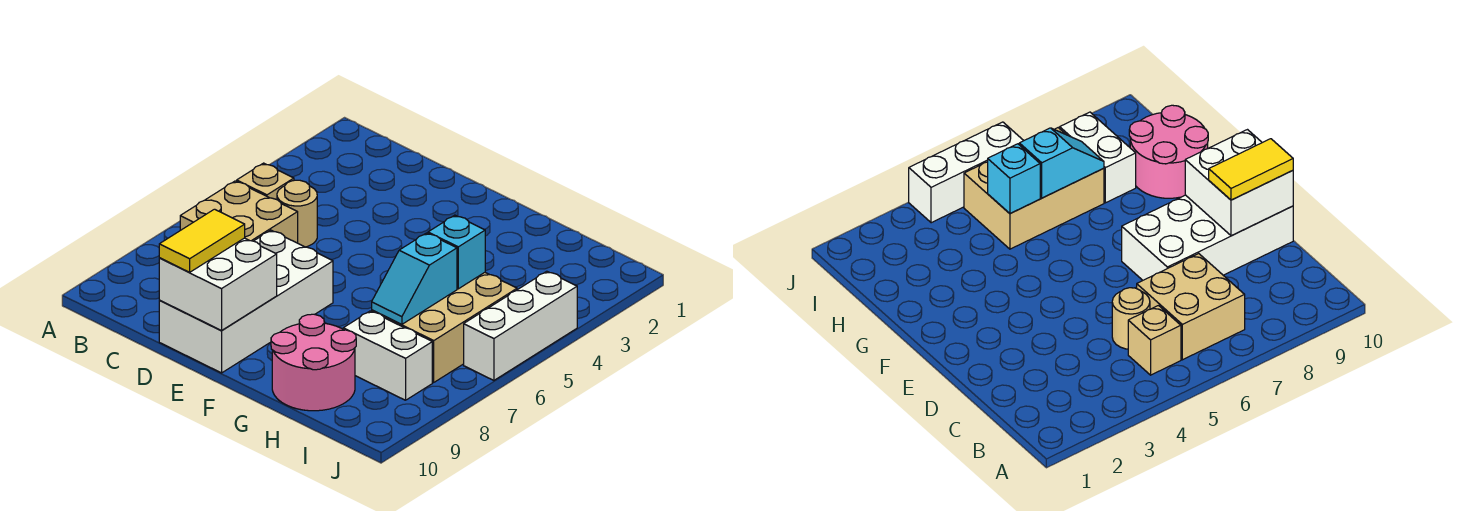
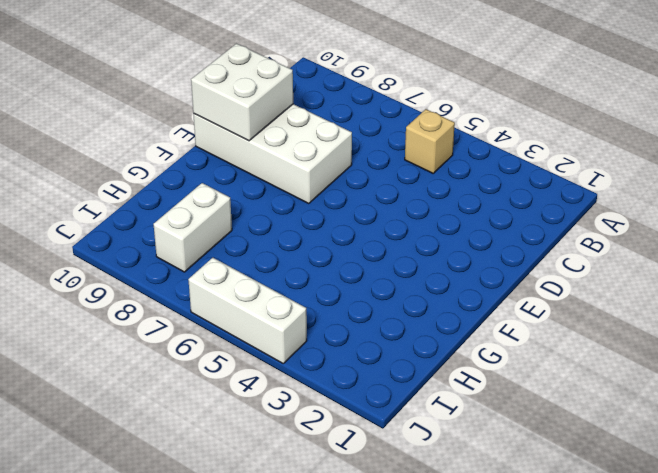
none -> tan 2x2 brick [180,181,298,243]
none -> tan 1x1 round brick [277,180,317,247]
none -> pink 2x2 round brick [271,314,356,411]

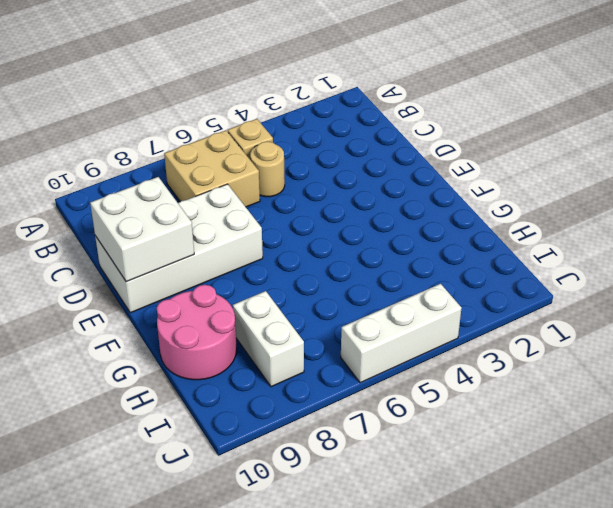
none -> tan 2x3 brick [372,273,517,382]
none -> cyan 1x1 brick [428,215,485,289]
none -> cyan 1x2 slope [372,233,457,325]

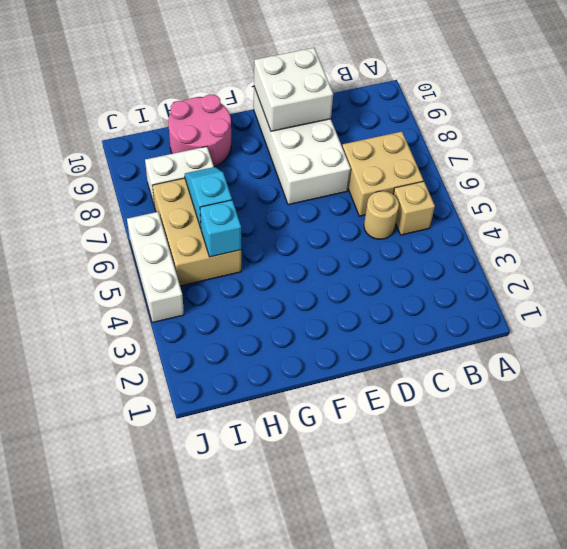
none -> yellow 1x2 tile [159,209,245,272]

